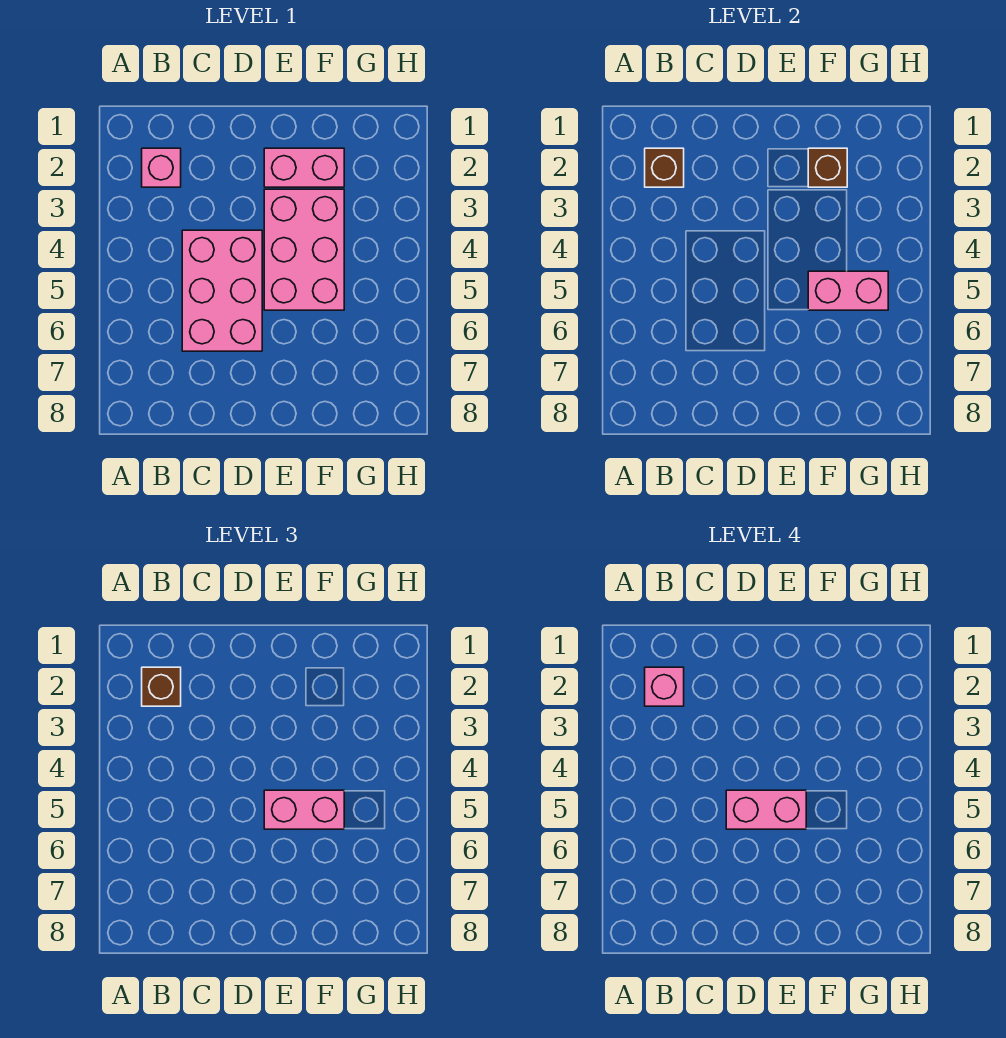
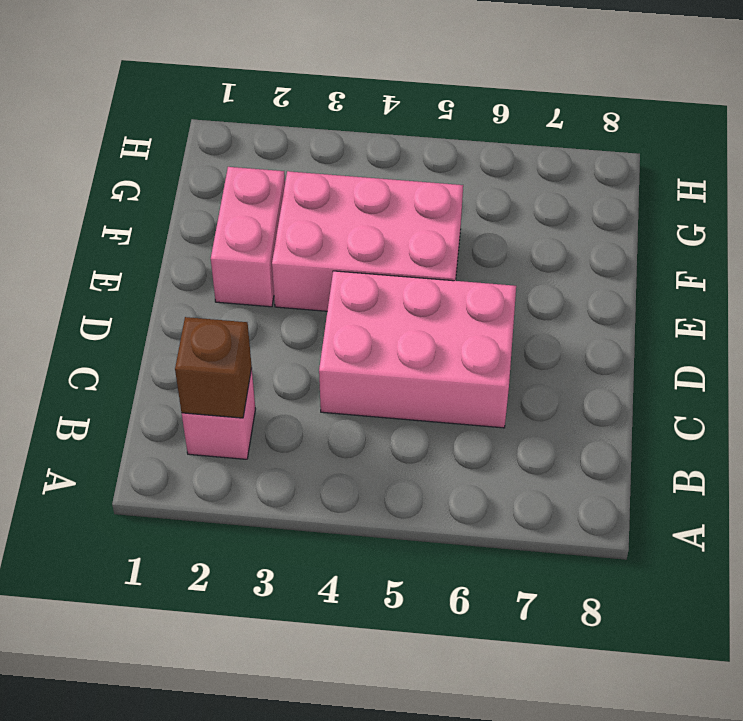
none -> brown 1x1 brick [808,148,847,187]
none -> pink 1x2 brick [808,271,888,310]

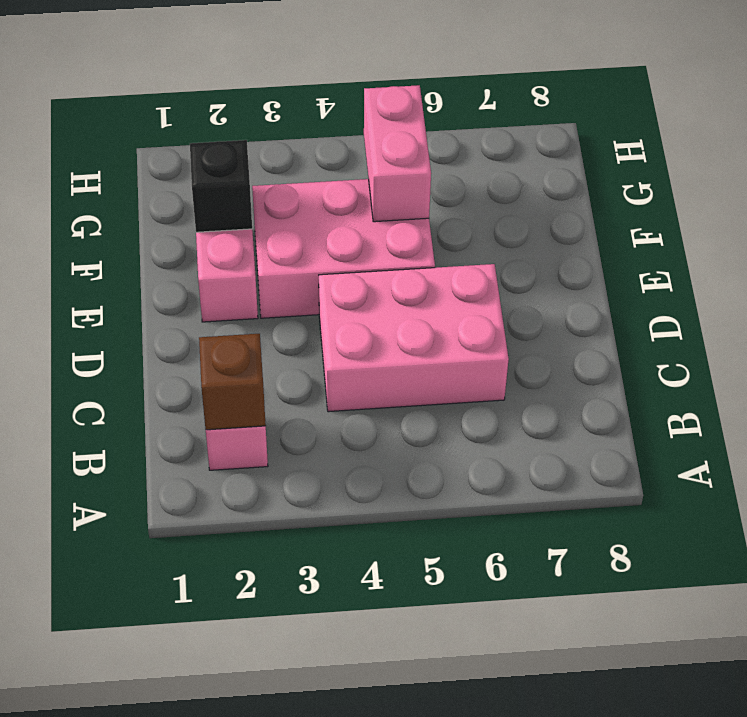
black 1x1 brick [190,140,252,232] -> brown 1x1 brick [808,148,847,187]
none -> brown 1x1 brick [142,667,181,706]
none -> pink 1x2 brick [264,790,344,829]

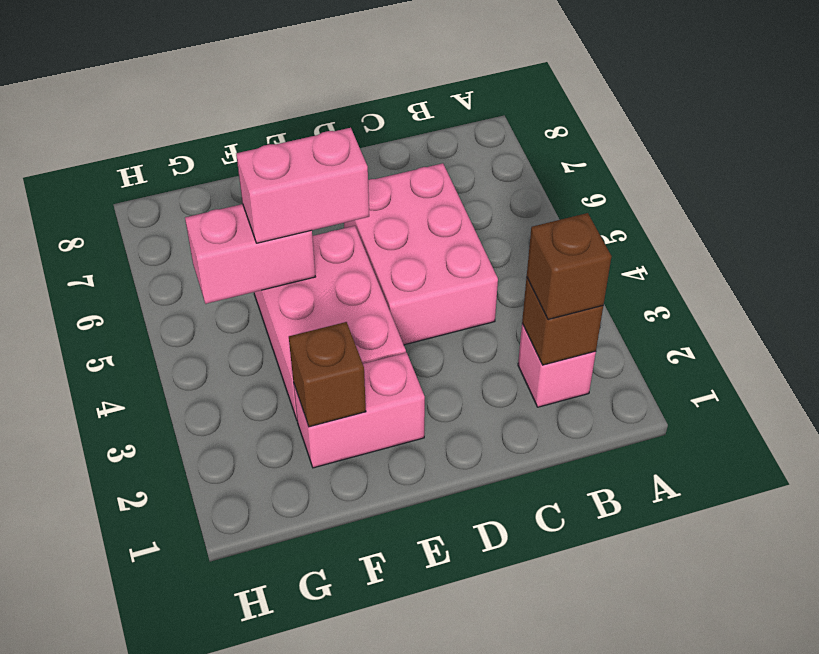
none -> pink 1x1 brick [645,667,684,706]
none -> pink 1x2 brick [726,790,806,829]

